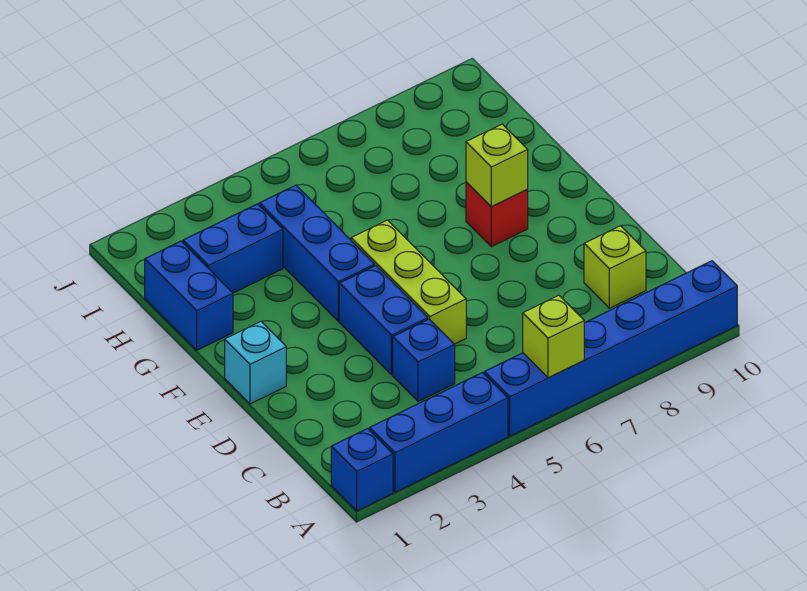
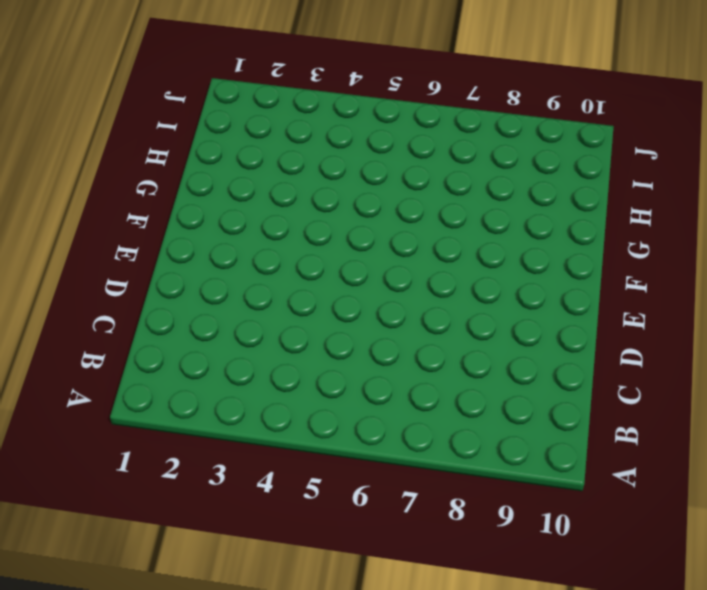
none -> blue 1x1 brick [331,428,393,511]
none -> blue 1x3 brick [370,373,508,492]
none -> blue 1x6 brick [484,261,737,436]

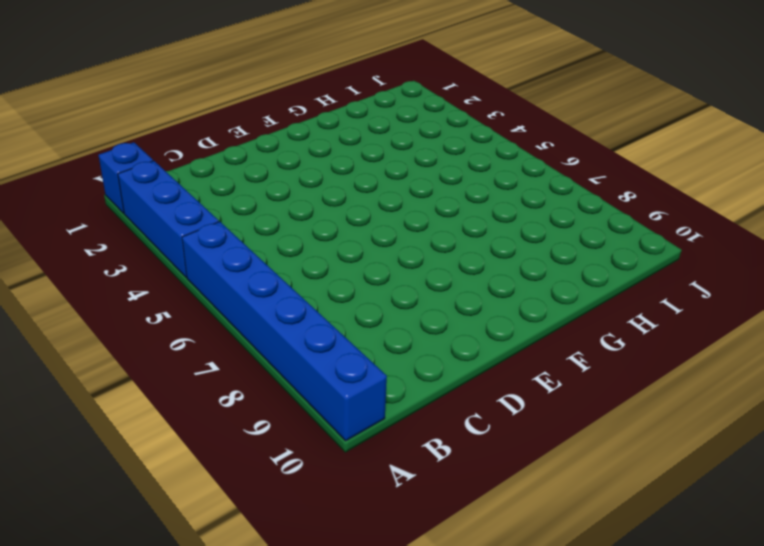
none -> blue 1x1 brick [393,319,455,402]
none -> lime 1x1 brick [584,226,646,308]
none -> blue 1x2 brick [339,266,428,375]

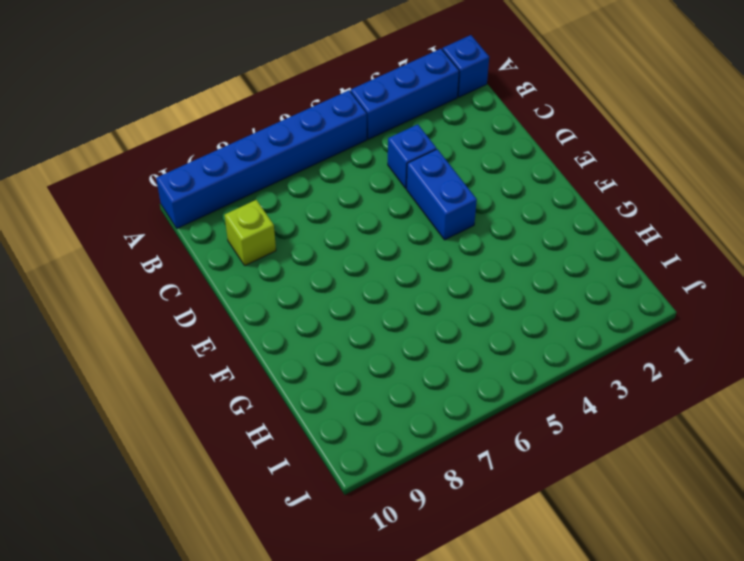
none -> lime 1x3 brick [351,220,466,344]
none -> cyan 1x1 brick [225,322,286,404]
none -> blue 1x3 brick [259,185,375,321]

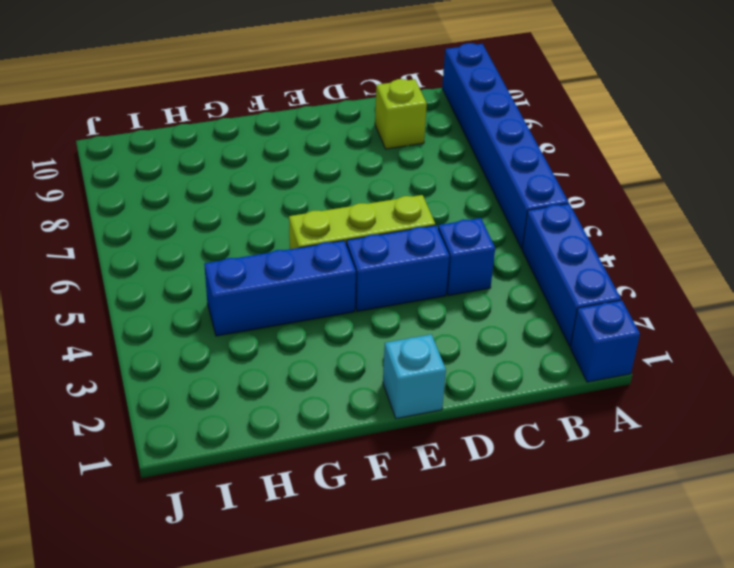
none -> red 1x1 brick [466,182,528,247]
none -> blue 1x2 brick [145,241,233,350]
none -> blue 1x2 brick [183,204,283,293]

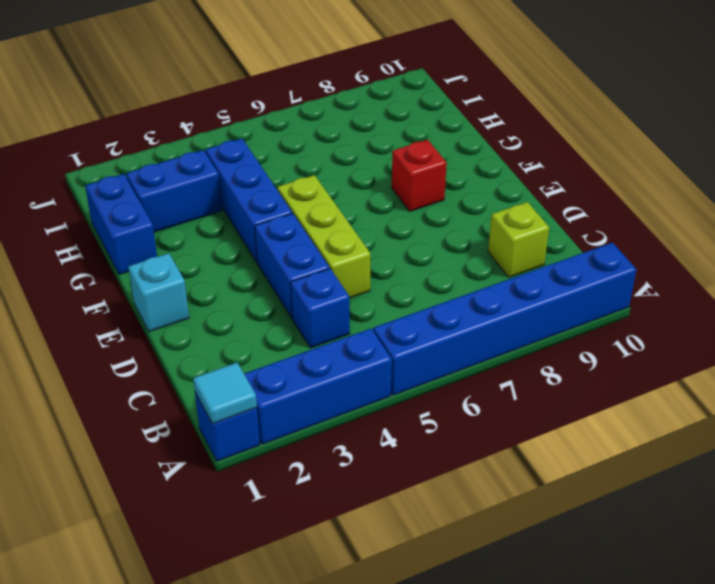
cyan 1x1 tile [193,363,257,424] -> none
none -> lime 1x1 brick [523,295,584,378]
none -> lime 1x1 brick [466,124,528,207]

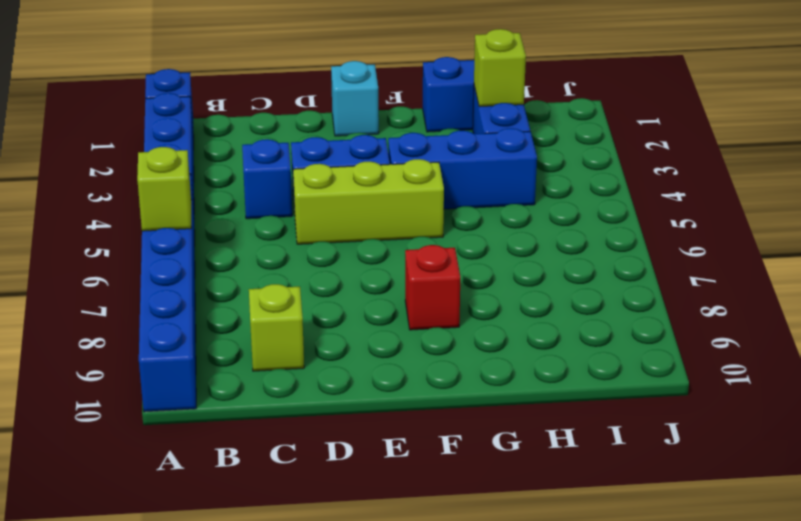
lime 1x1 brick [474,29,526,107] -> lime 1x1 brick moved to [466,124,528,207]

